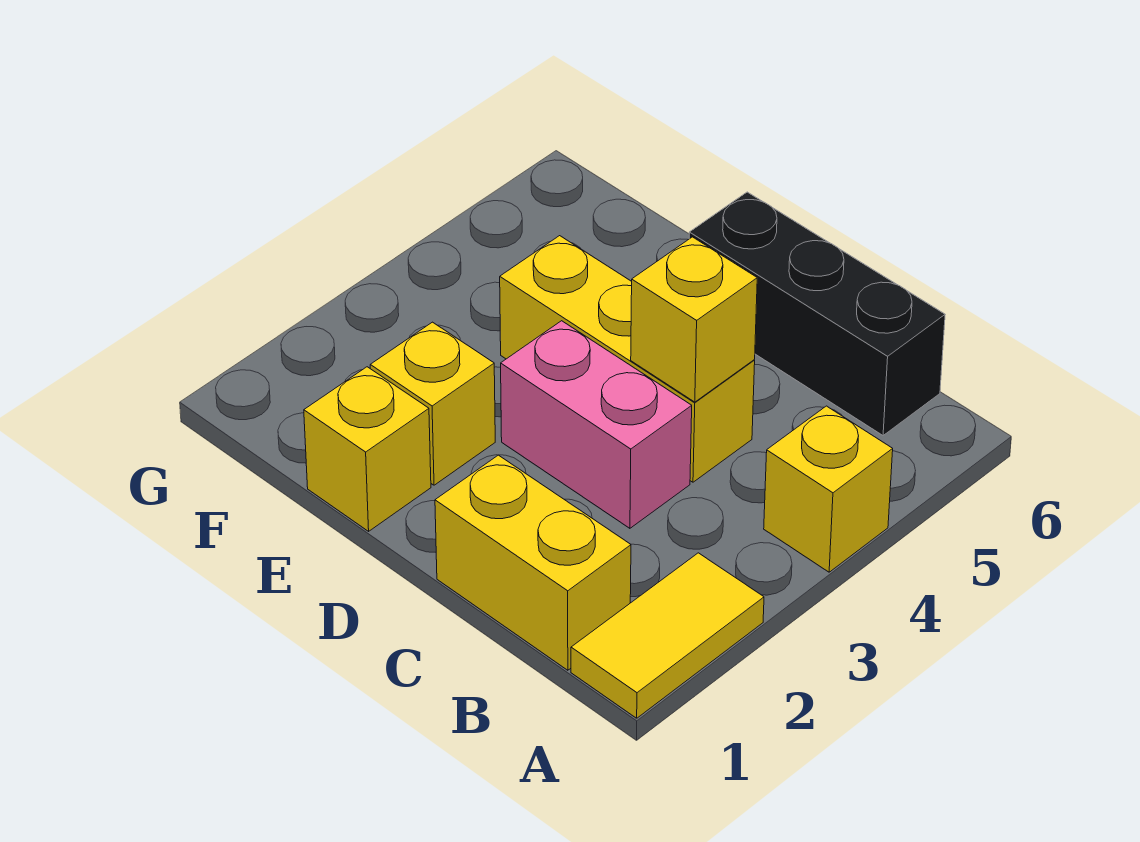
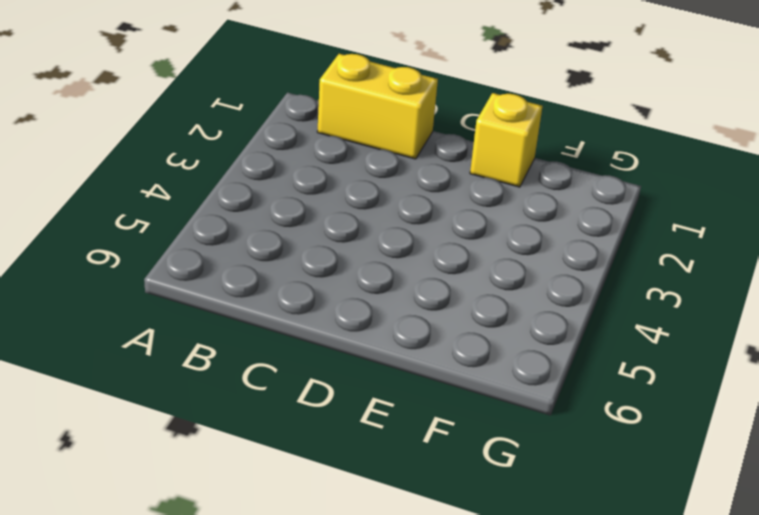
none -> yellow 1x2 tile [571,553,764,718]
none -> yellow 1x1 brick [764,406,893,572]

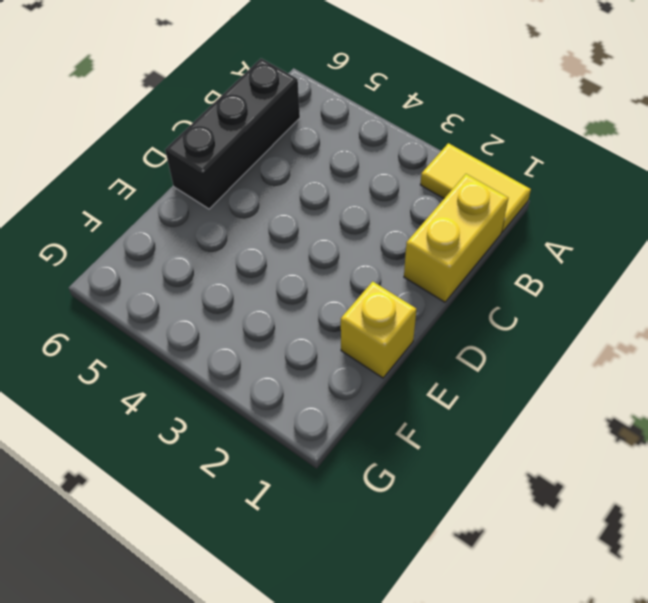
none -> yellow 1x1 brick [764,406,893,572]
none -> pink 1x2 brick [501,321,692,528]

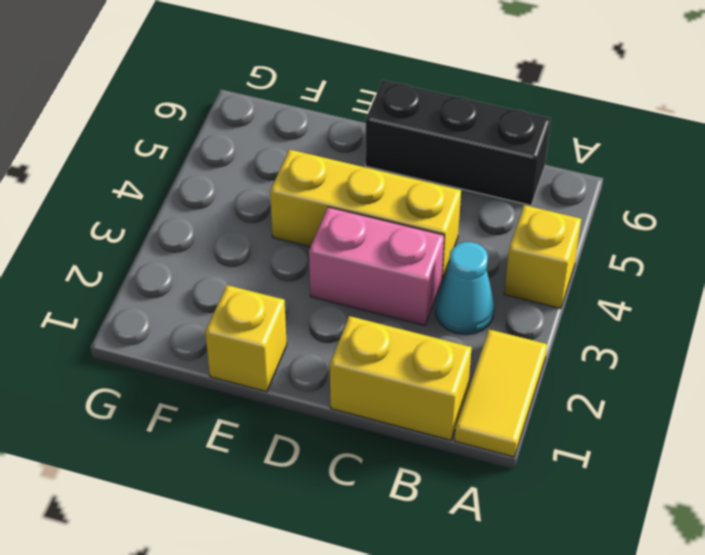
cyan 1x1 cone [435,242,495,335] -> none
none -> yellow 1x1 brick [370,322,495,485]
none -> yellow 1x1 brick [631,237,757,402]

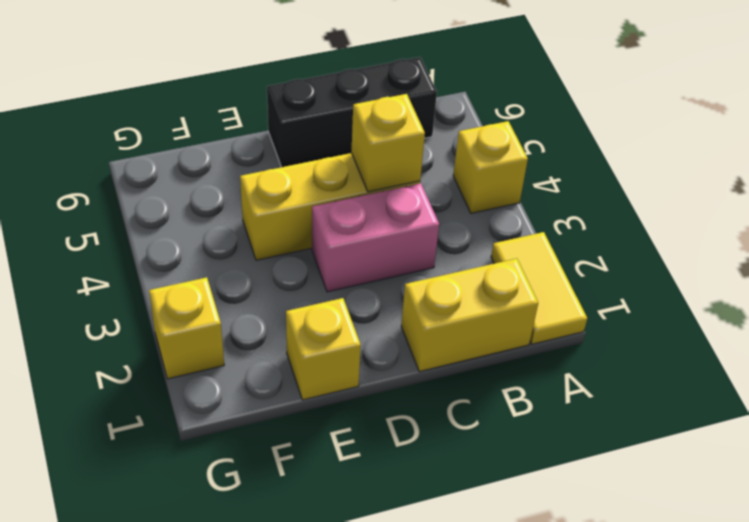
yellow 1x1 brick [149,277,224,379] -> yellow 1x1 brick moved to [370,322,495,485]

